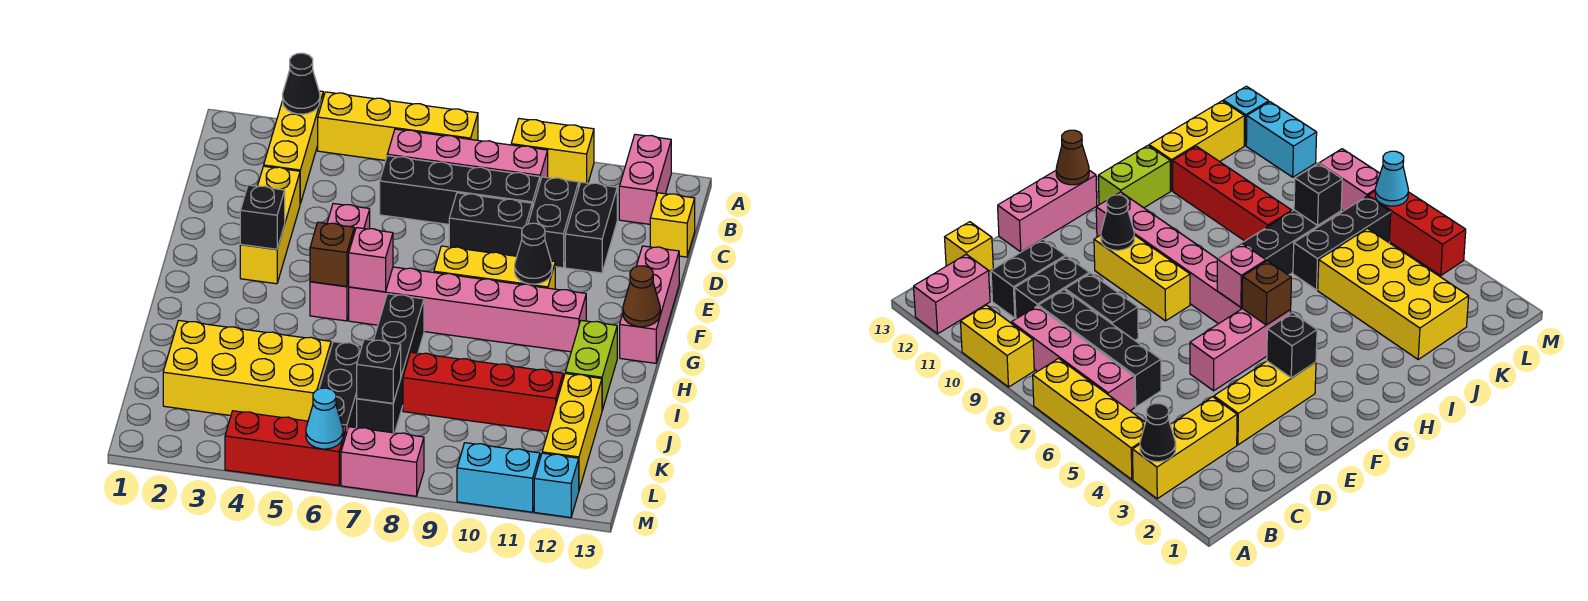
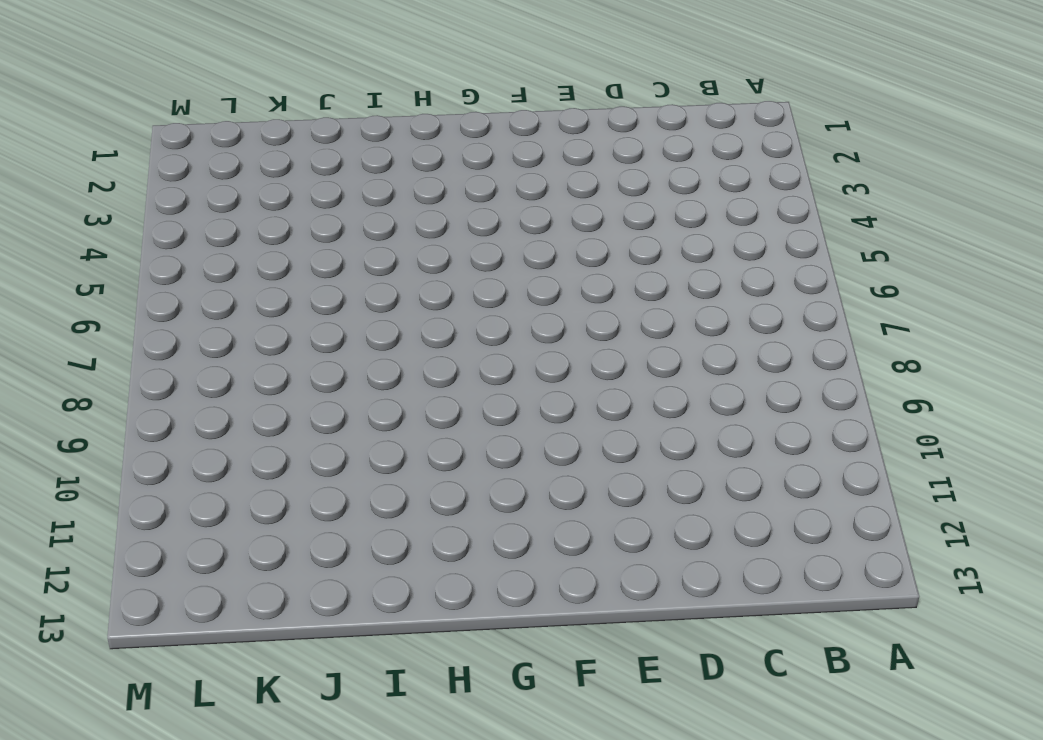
none -> yellow 1x3 brick [264,91,323,204]
none -> yellow 1x4 brick [318,92,478,160]
none -> yellow 1x2 brick [511,119,594,185]
none -> pink 1x2 brick [619,134,671,224]

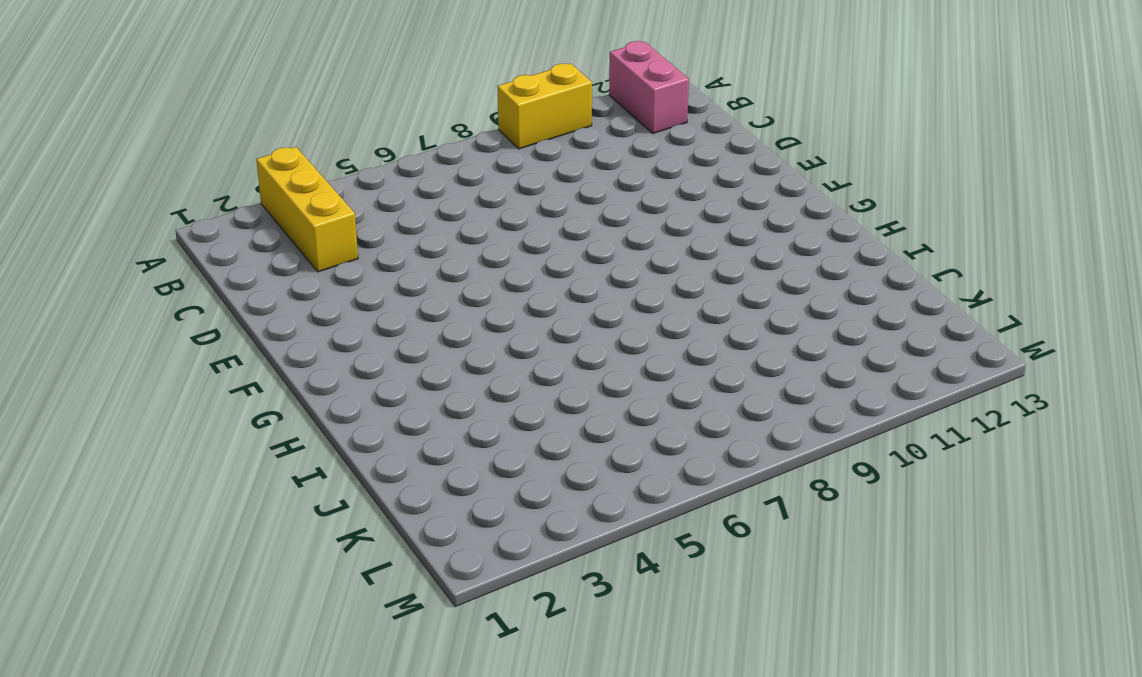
none -> yellow 1x4 brick [318,92,478,160]
none -> pink 1x4 brick [387,129,548,181]
none -> black 1x4 brick [380,156,540,224]
none -> black 1x2 brick [528,177,579,268]

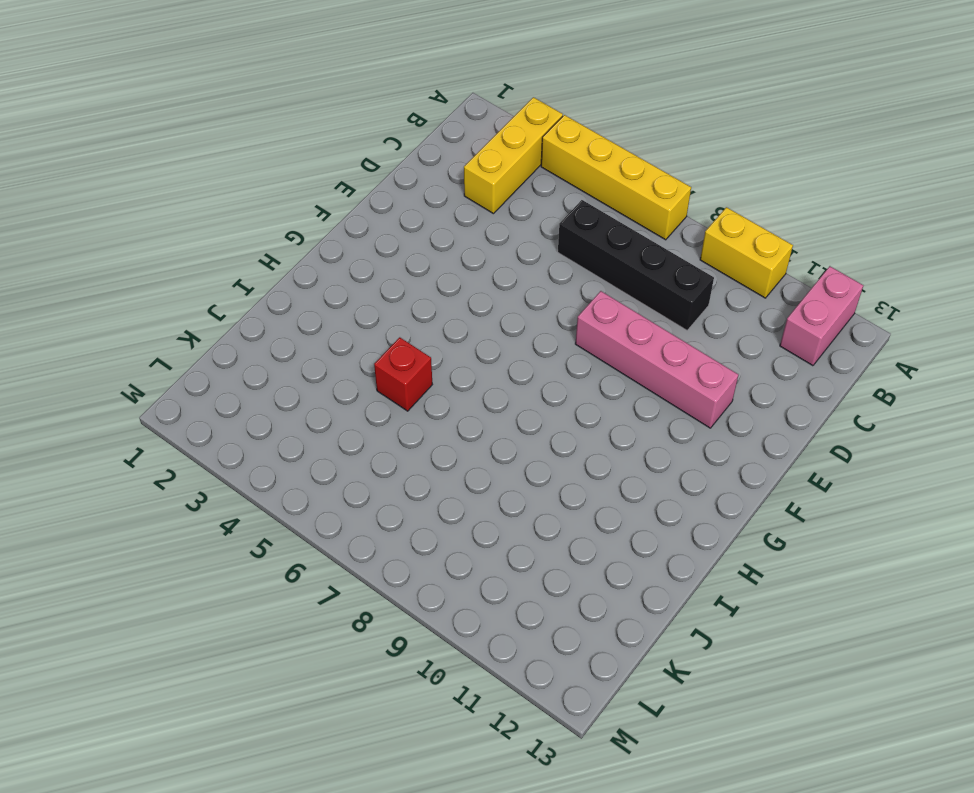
pink 1x4 brick [575,291,738,428] -> pink 1x4 brick moved to [387,129,548,181]
red 1x1 brick [374,337,432,411] -> none
none -> black 1x2 brick [528,177,579,268]
none -> black 1x2 brick [565,182,617,273]
none -> yellow 1x1 brick [650,193,695,257]
none -> yellow 1x3 brick [240,166,300,284]

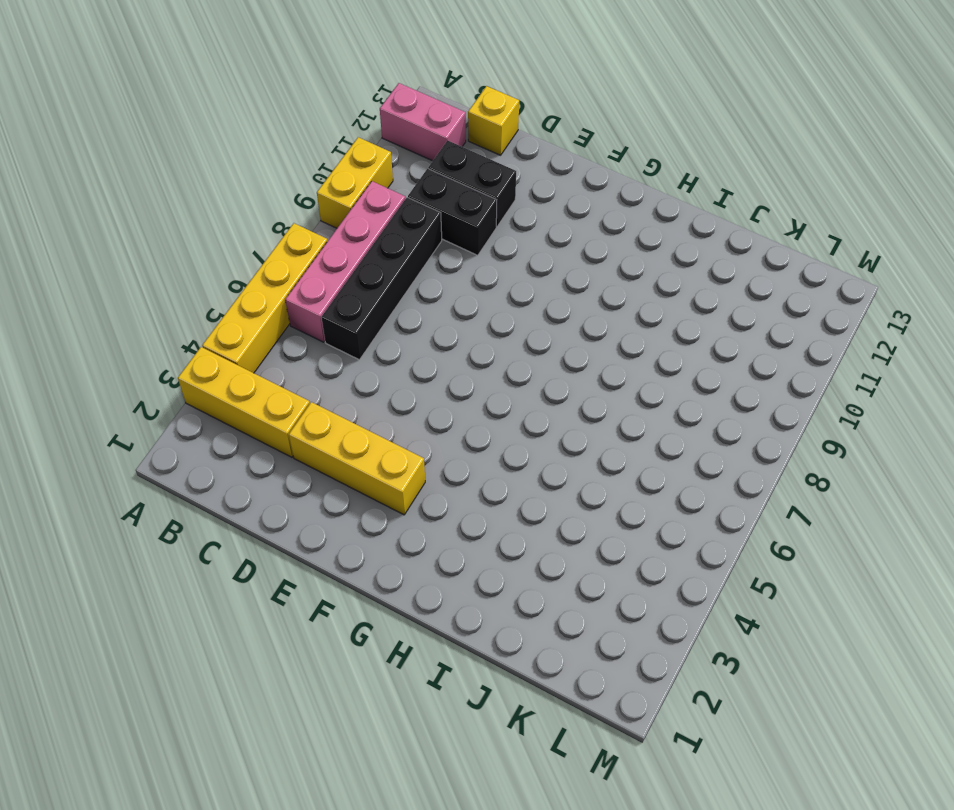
none -> black 1x2 brick [449,193,532,256]
none -> pink 1x3 brick [310,204,370,321]
none -> pink 1x3 brick [620,246,679,363]
none -> yellow 1x3 brick [434,246,555,289]

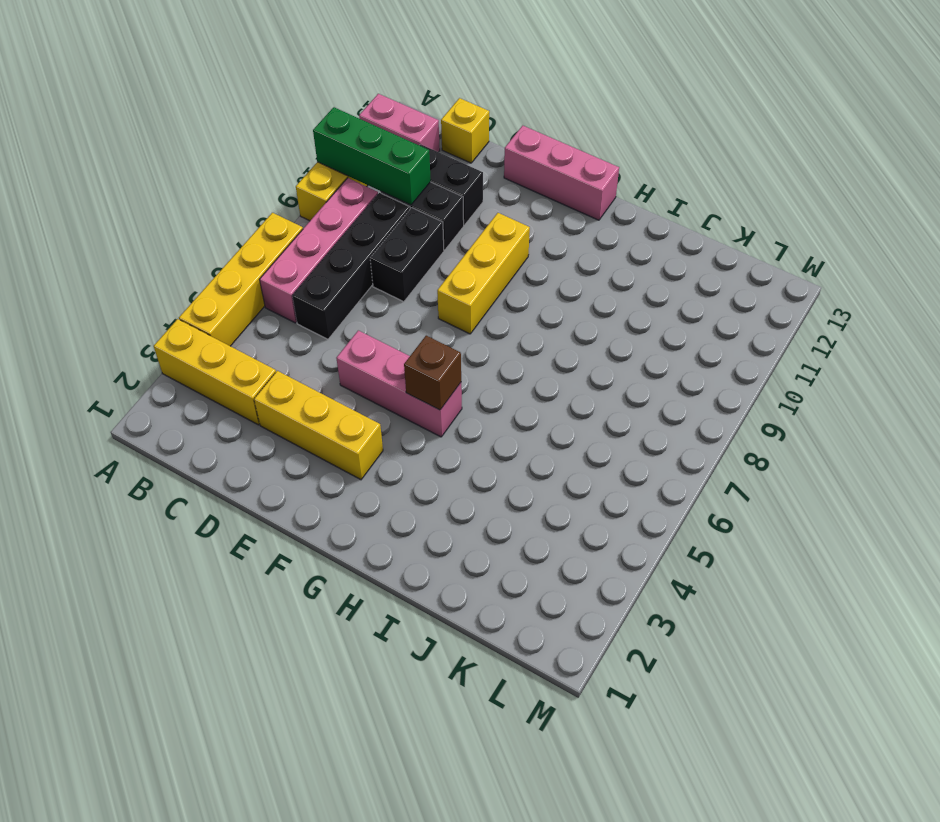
green 1x3 brick [313,107,431,205] -> none
none -> pink 1x6 brick [349,267,586,352]
none -> black 1x4 brick [357,294,424,433]
none -> lime 1x2 brick [565,320,617,410]
none -> yellow 2x4 brick [163,320,331,421]

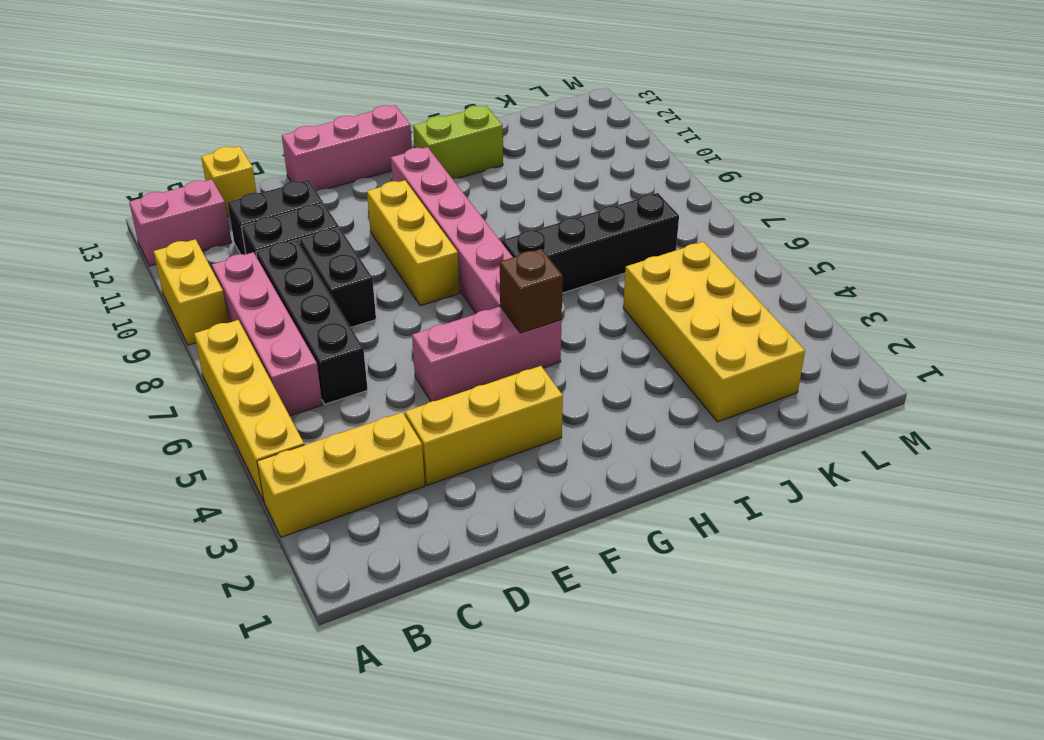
none -> black 1x3 brick [319,342,362,430]
none -> red 1x4 brick [403,352,563,431]
none -> yellow 1x3 brick [542,374,602,489]
none -> red 1x3 brick [225,411,347,486]

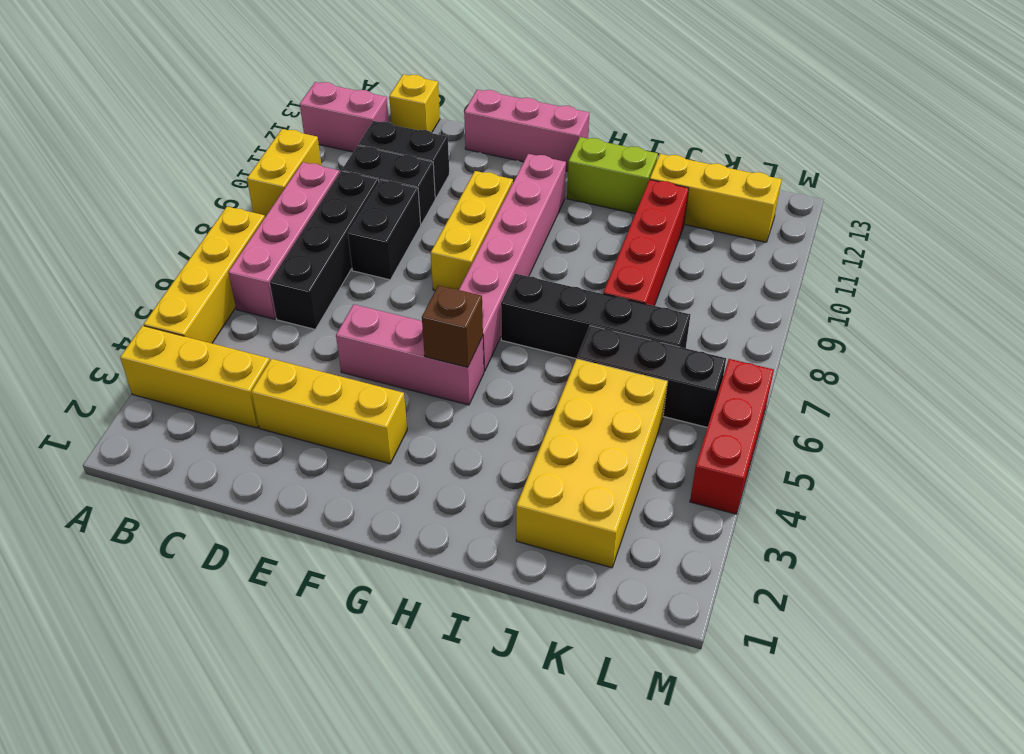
none -> pink 1x2 brick [341,427,424,496]
none -> cyan 1x2 brick [457,443,540,512]
none -> cyan 1x1 brick [534,453,579,517]
none -> black 1x1 cone [283,53,320,114]

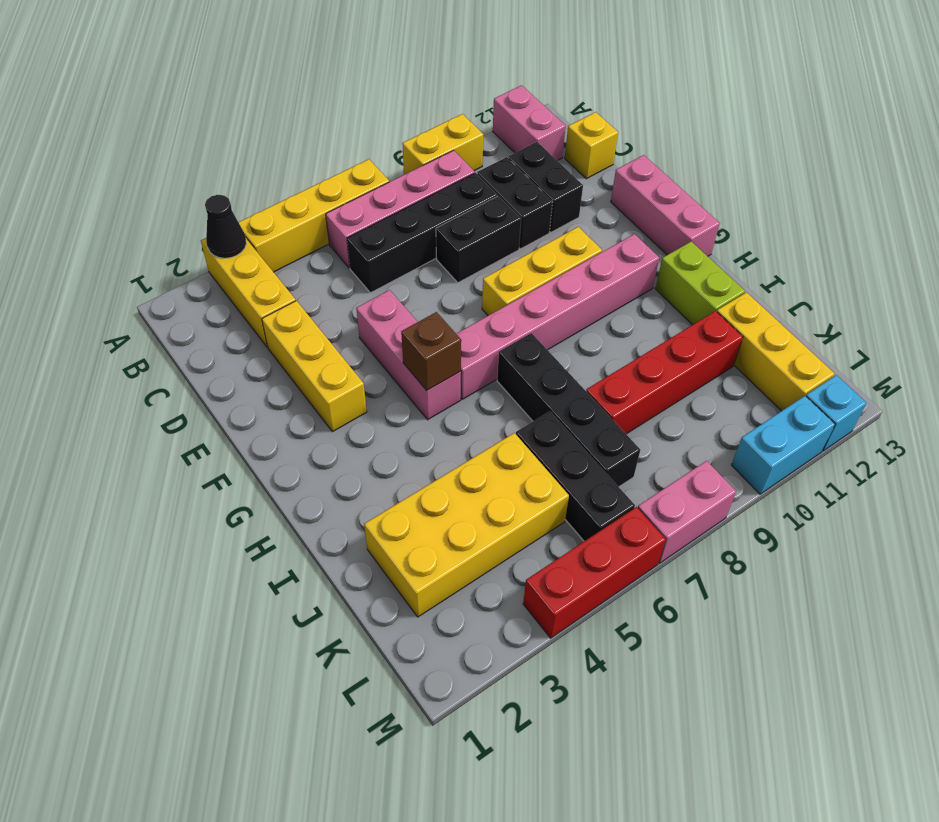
none -> black 1x1 brick [240,185,285,249]
none -> black 1x1 cone [515,223,552,284]
none -> pink 1x1 brick [349,228,393,292]
none -> brown 1x1 cone [623,266,660,327]

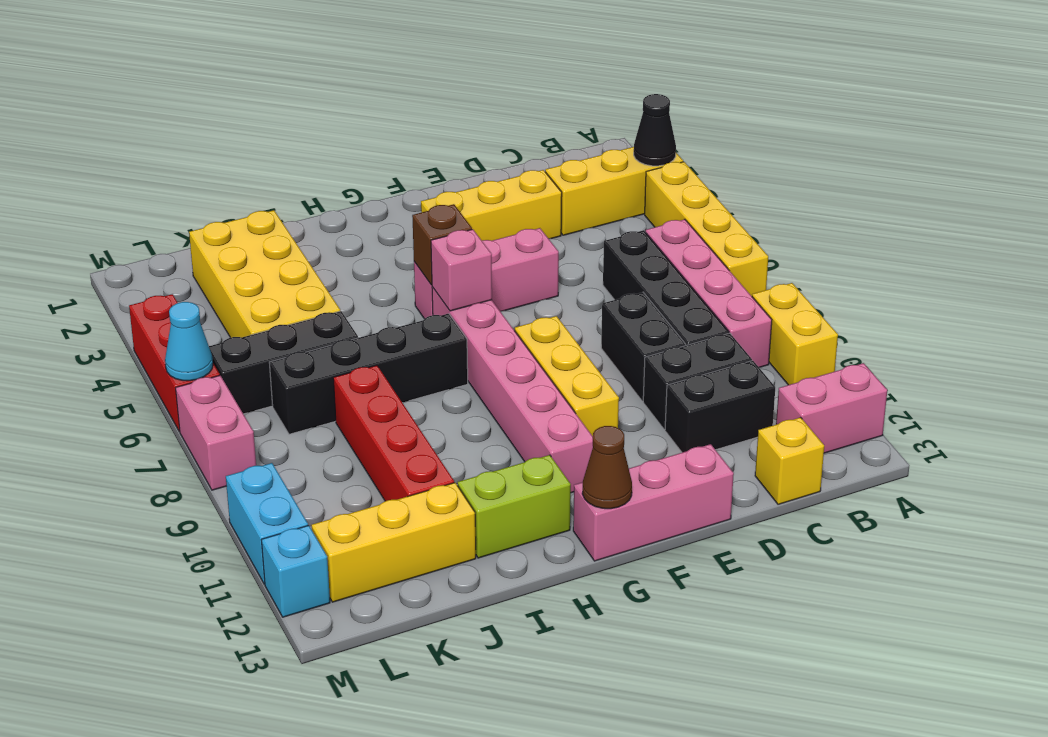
none -> black 1x1 brick [240,185,285,249]
none -> black 1x1 cone [515,223,552,284]
none -> black 1x1 brick [357,339,401,403]

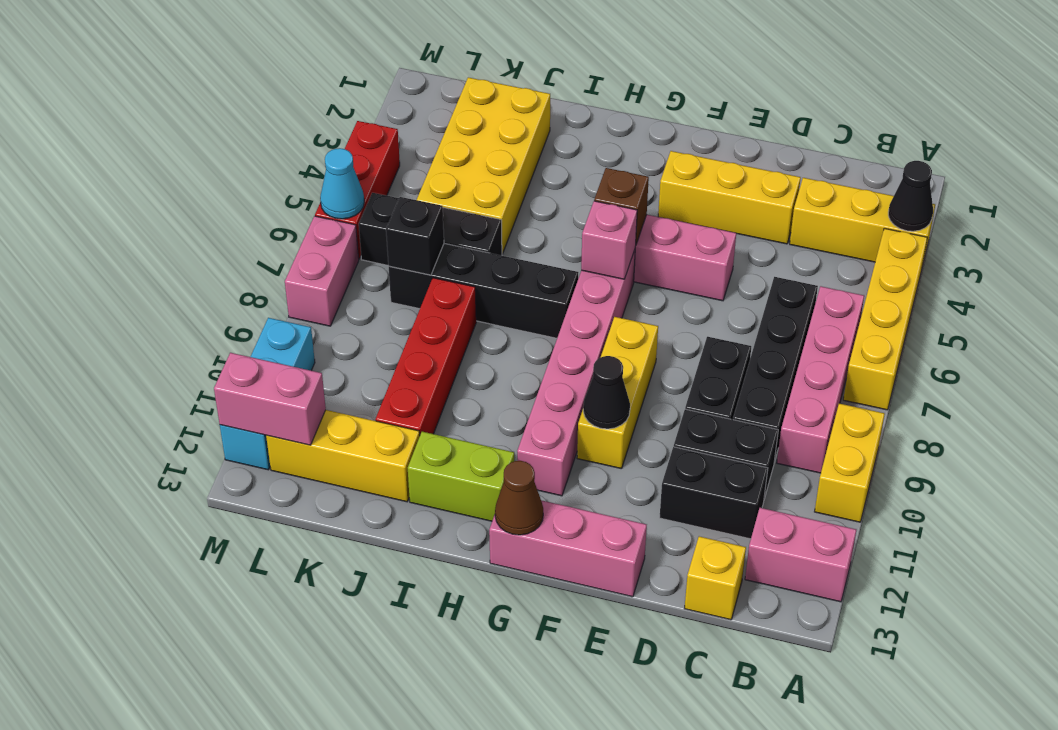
pink 1x2 brick [214,353,326,445] -> none
none -> black 1x1 brick [240,185,285,249]

